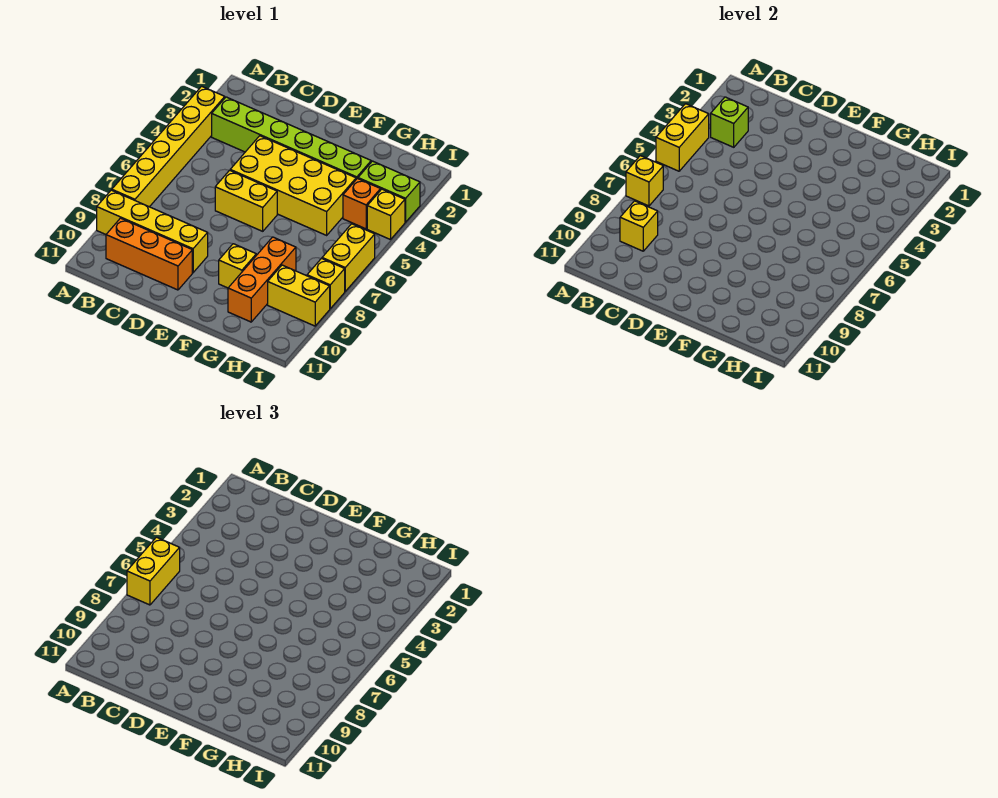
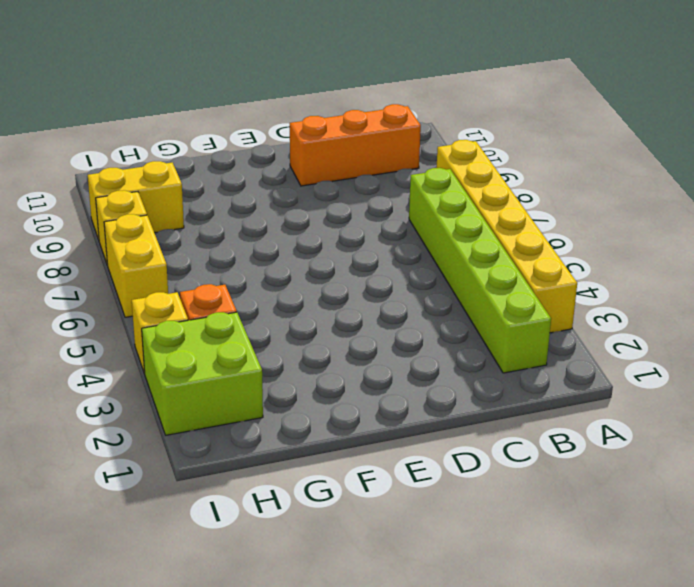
lime 1x6 brick [409,168,551,373] -> lime 1x6 brick turned to [212,97,371,179]
lime 2x2 brick [142,312,263,435] -> lime 1x2 brick [358,161,420,222]
none -> yellow 1x4 brick [97,190,208,273]
none -> yellow 2x4 brick [230,136,356,235]
none -> yellow 1x2 brick [215,170,277,231]

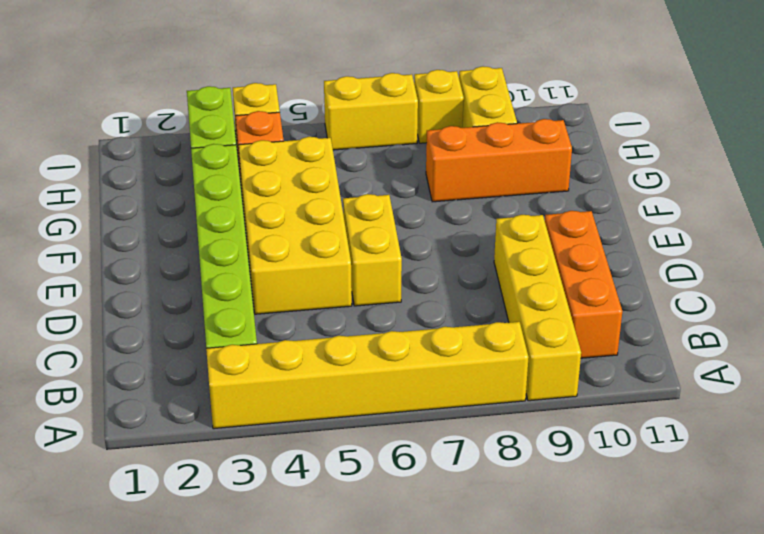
none -> yellow 1x1 brick [219,244,256,288]
none -> yellow 1x2 brick [656,104,709,171]
none -> yellow 1x1 brick [626,156,663,206]

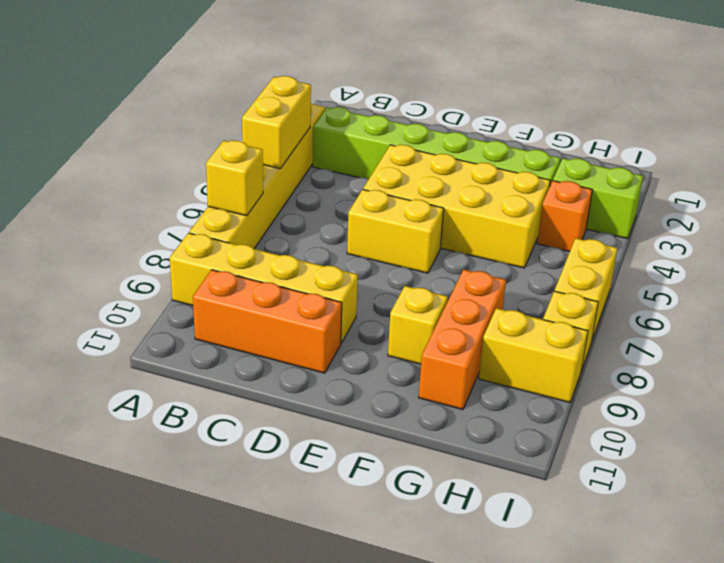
none -> yellow 1x1 brick [367,189,405,240]
none -> lime 1x1 brick [711,97,748,147]
none -> yellow 1x1 brick [620,201,658,251]

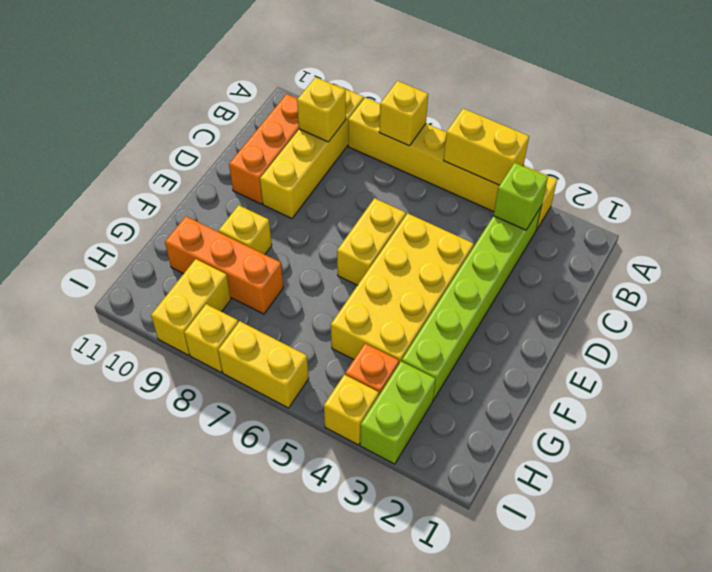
none -> yellow 1x2 brick [127,537,180,605]

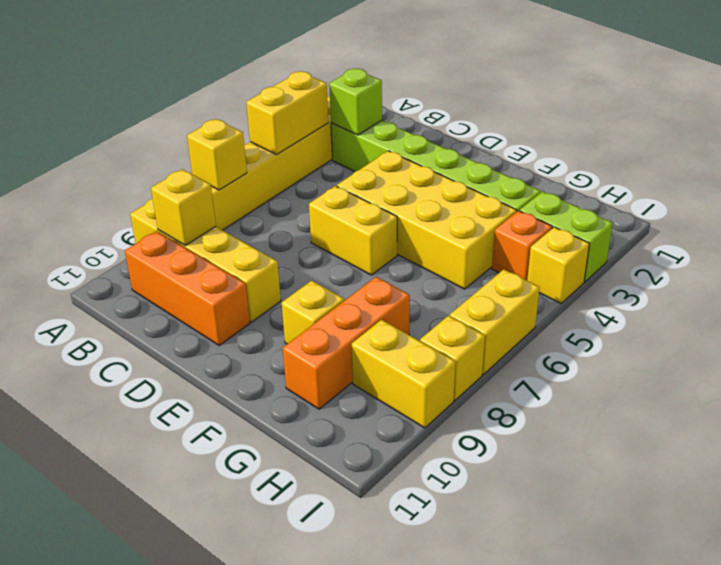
none -> yellow 1x2 brick [127,537,180,605]

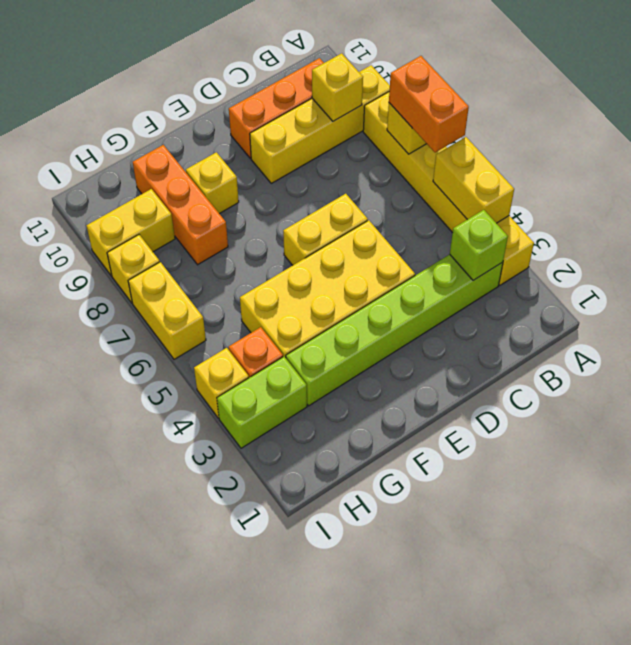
orange 1x2 brick [389,56,469,153] -> yellow 1x2 brick [127,537,180,605]

